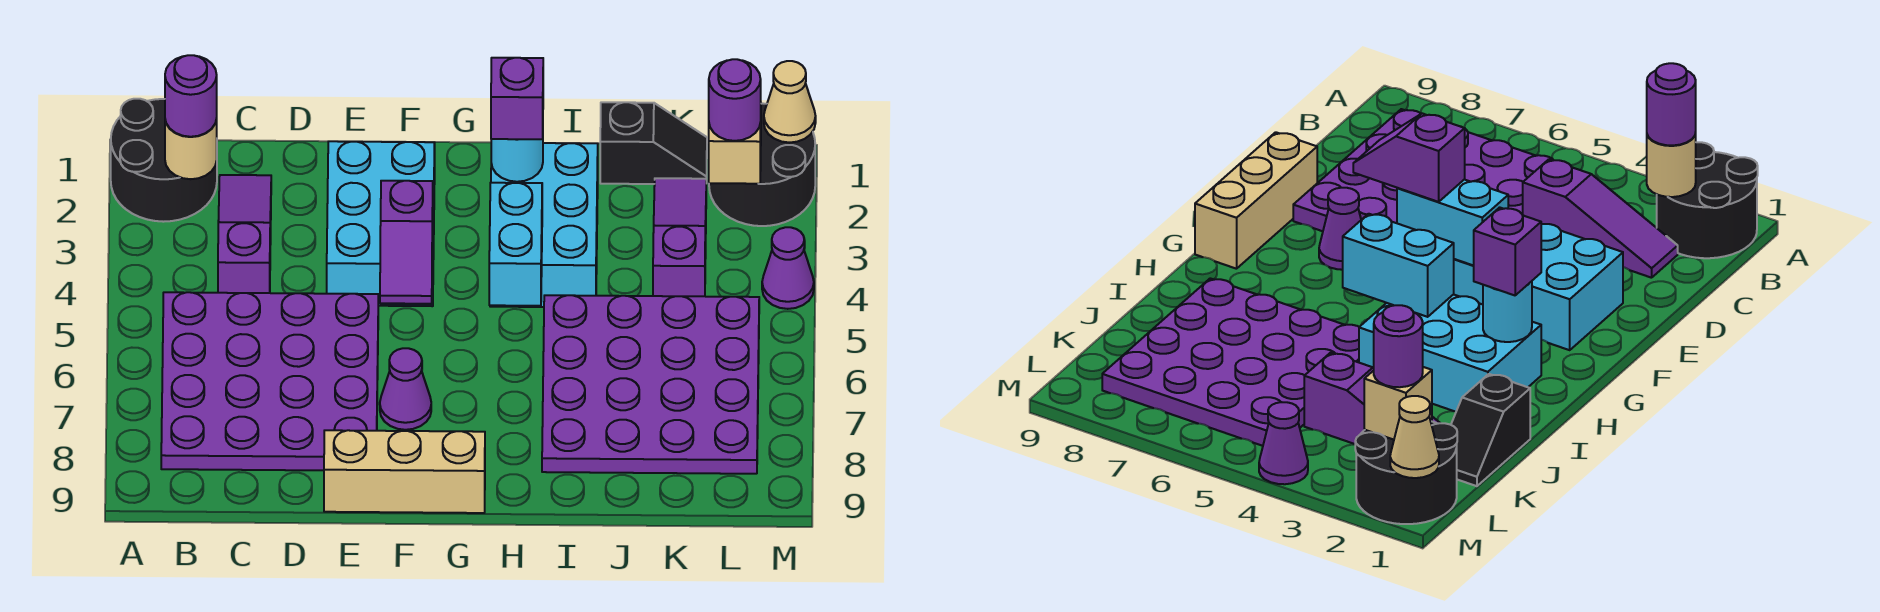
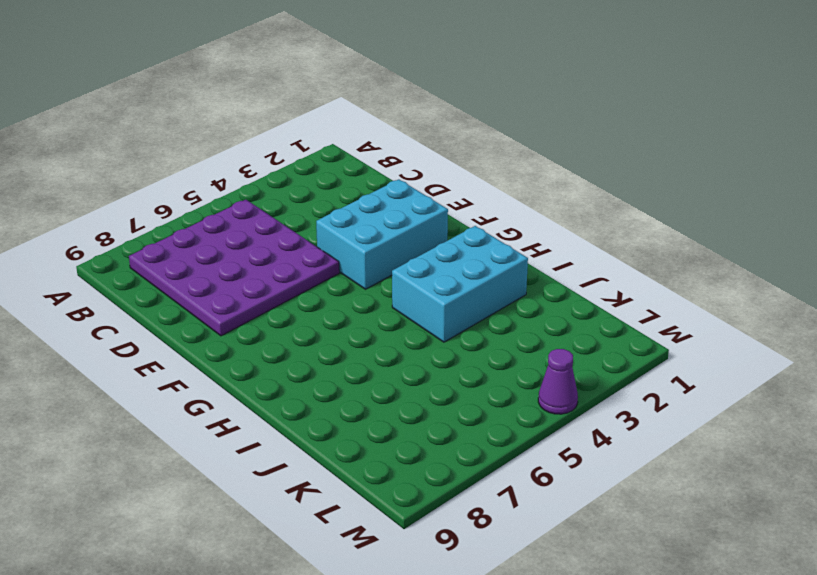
none -> black 2x2 round brick [111,99,217,222]
none -> purple 1x3 slope [218,175,271,293]
none -> tan 1x3 brick [324,430,485,513]

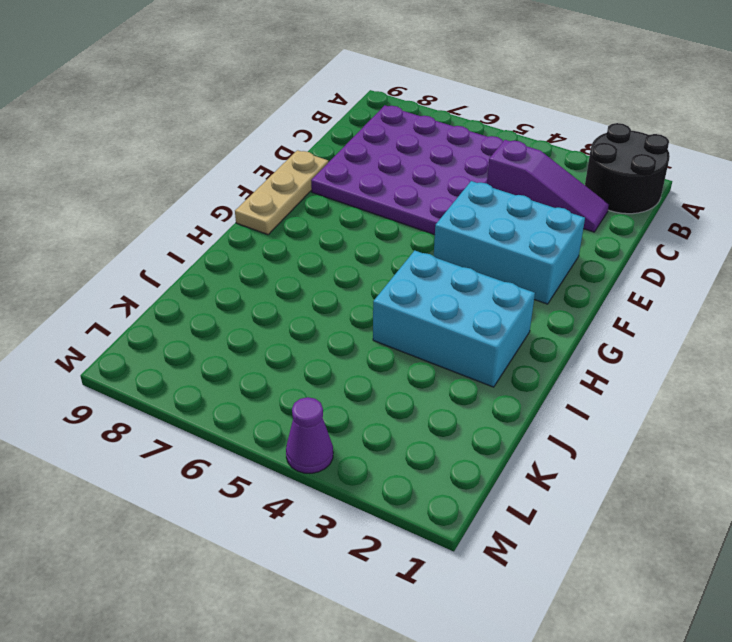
tan 1x3 plate [235,150,328,235] -> tan 1x3 brick [324,430,485,513]
none -> purple 1x1 cone [380,348,431,430]
none -> purple 4x4 plate [542,295,759,474]
none -> black 1x2 slope [600,102,707,184]

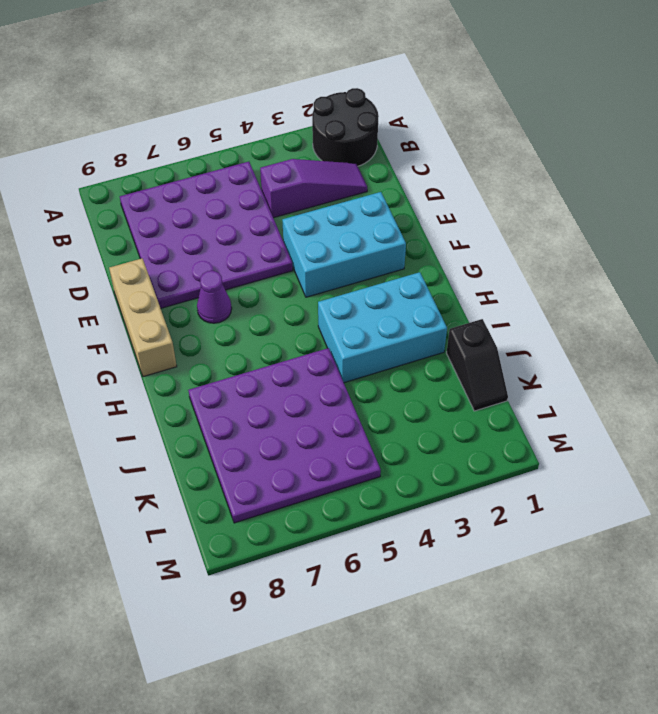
none -> purple 1x3 slope [653,178,706,296]
none -> black 2x2 round brick [709,103,815,226]
none -> purple 1x1 cone [762,227,814,309]

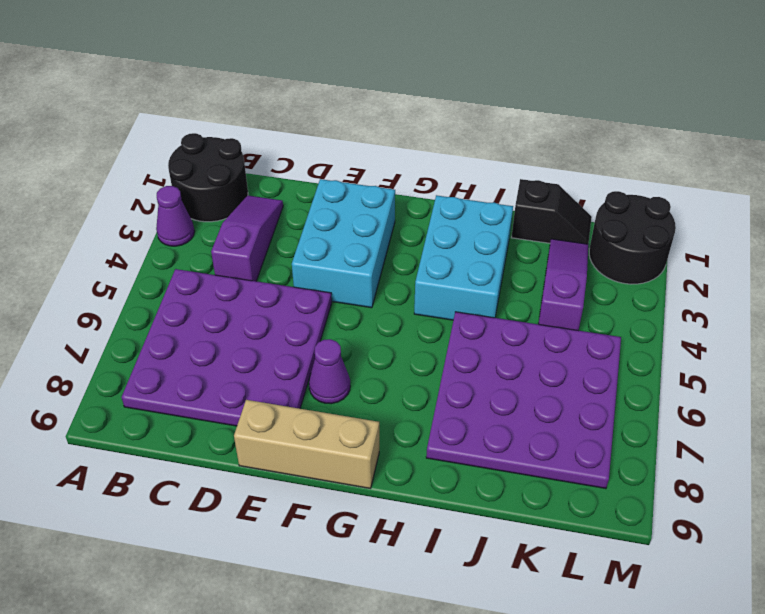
purple 1x1 cone [156,186,195,246] -> purple 1x1 cone moved to [762,227,814,309]
none -> tan 1x1 round brick [165,119,217,179]
none -> cyan 1x2 brick [1397,179,1508,266]
none -> cyan 1x1 round brick [491,139,543,182]

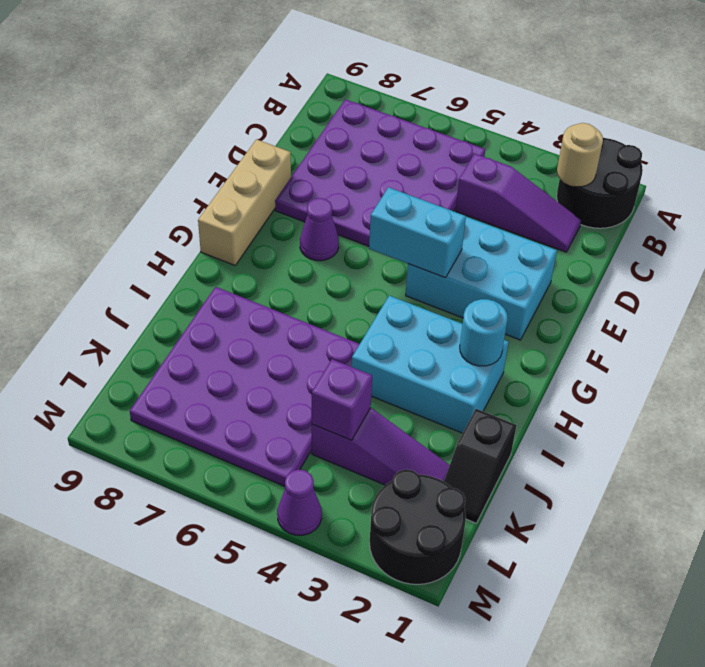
purple 1x1 brick [312,359,372,440] -> purple 1x1 brick moved to [491,58,543,139]
none -> cyan 1x2 brick [489,183,542,306]
none -> tan 1x1 brick [709,122,761,184]
none -> tan 1x1 cone [764,61,816,143]

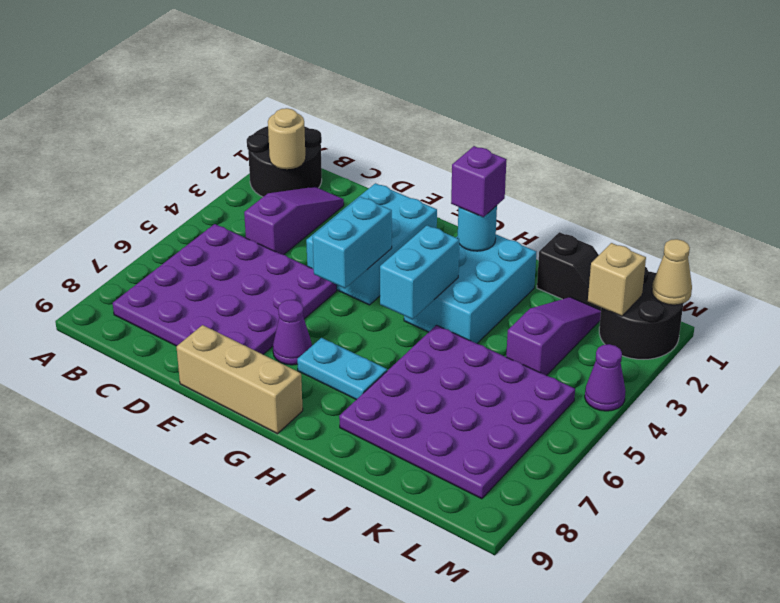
cyan 1x2 plate [297,338,387,400] -> none
none -> purple 1x1 round brick [165,55,217,137]
none -> purple 1x2 slope [380,181,433,304]
none -> purple 1x1 round brick [709,59,761,141]

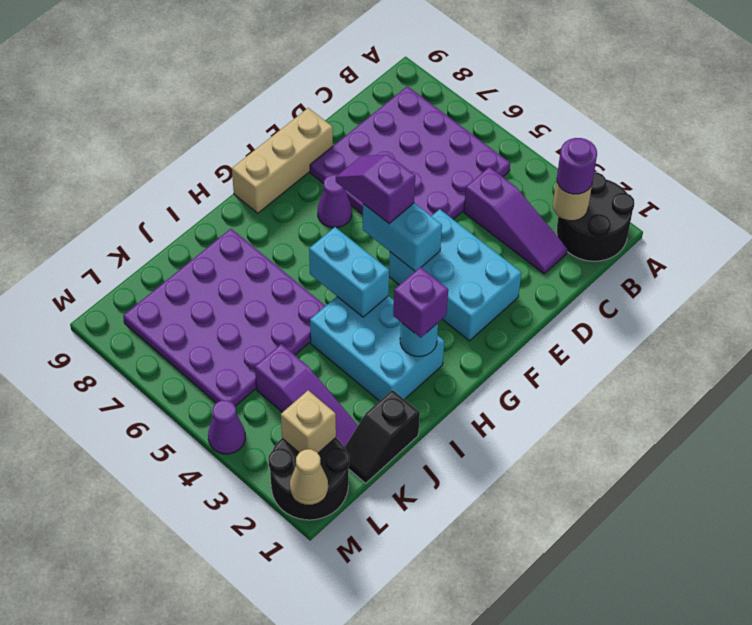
none -> purple 1x1 round brick [709,59,761,141]

